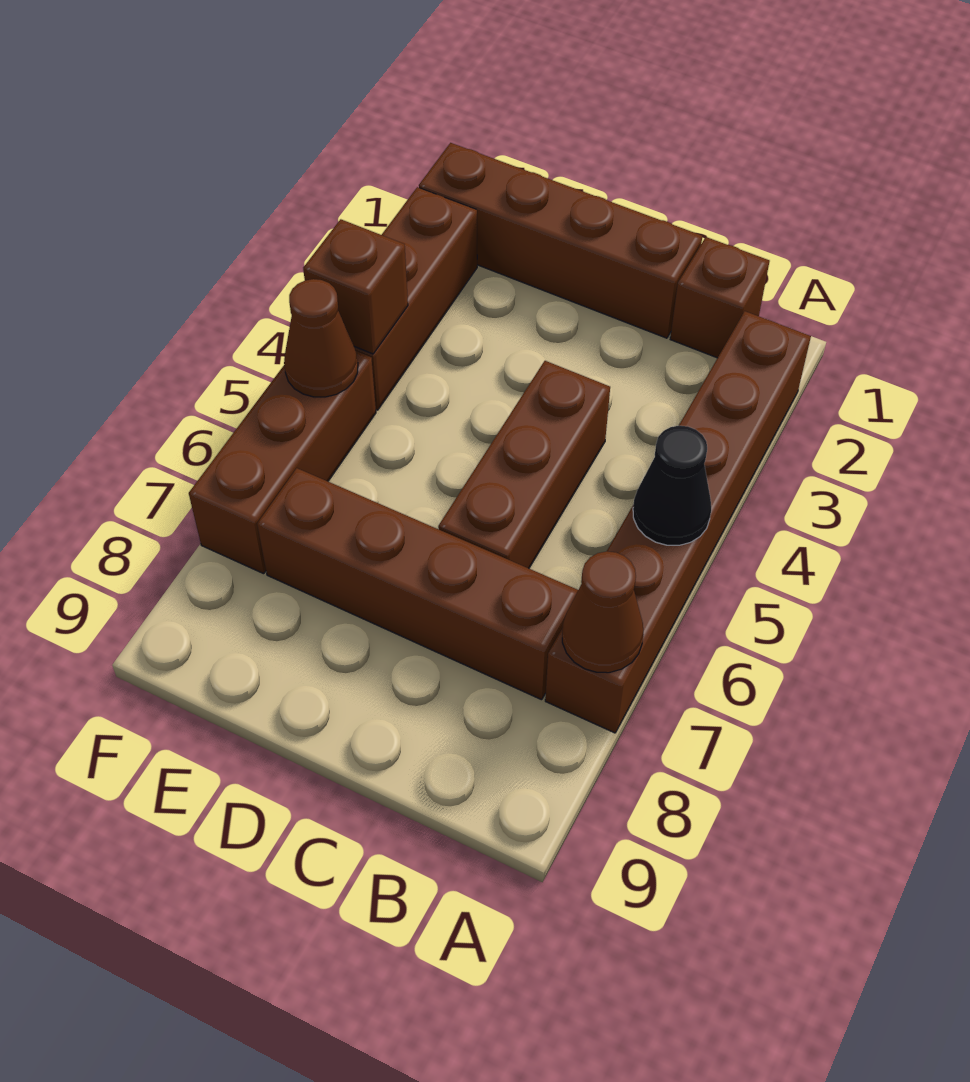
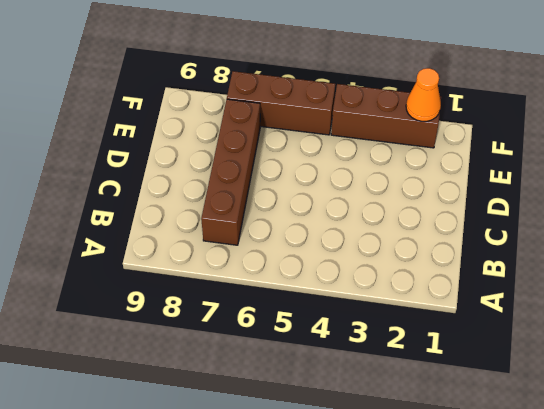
orange 1x1 cone [406,68,441,121] -> none
none -> brown 1x6 brick [545,311,811,733]
none -> brown 1x1 brick [670,237,770,358]

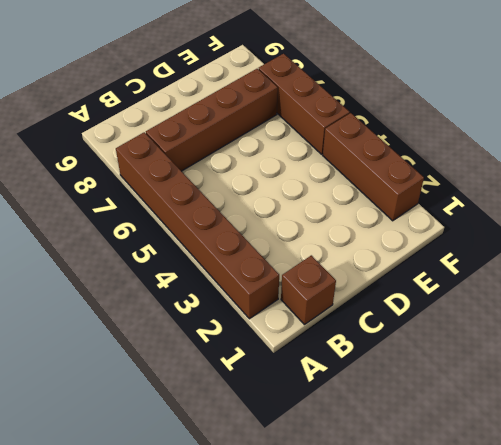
none -> brown 1x4 brick [419,143,702,338]
none -> brown 1x3 brick [438,361,610,568]

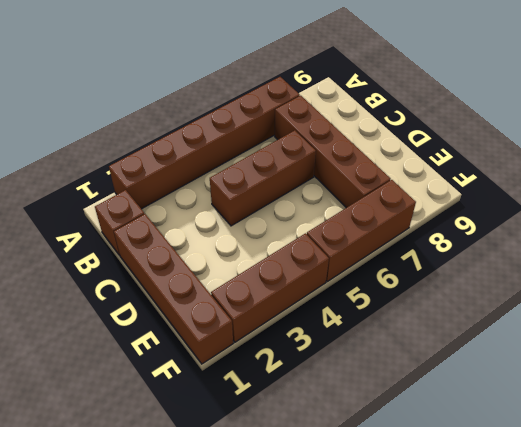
none -> black 1x1 cone [633,426,711,545]
none -> brown 1x1 cone [562,551,644,673]

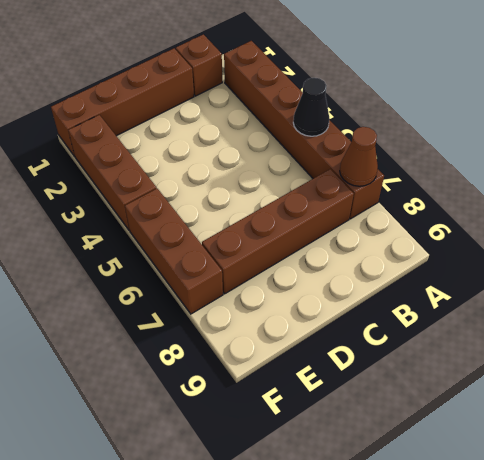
none -> brown 1x3 brick [438,361,610,568]
none -> brown 1x1 brick [303,219,408,354]

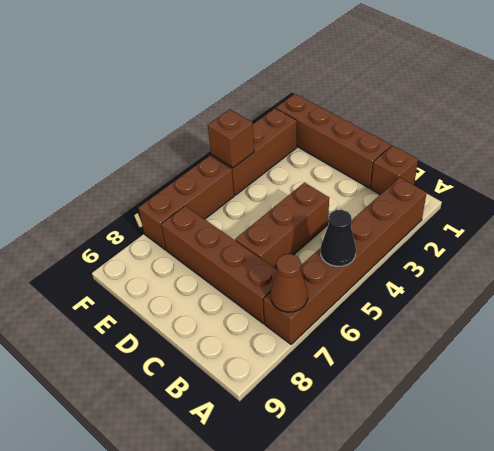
none -> brown 1x1 cone [284,279,358,397]

